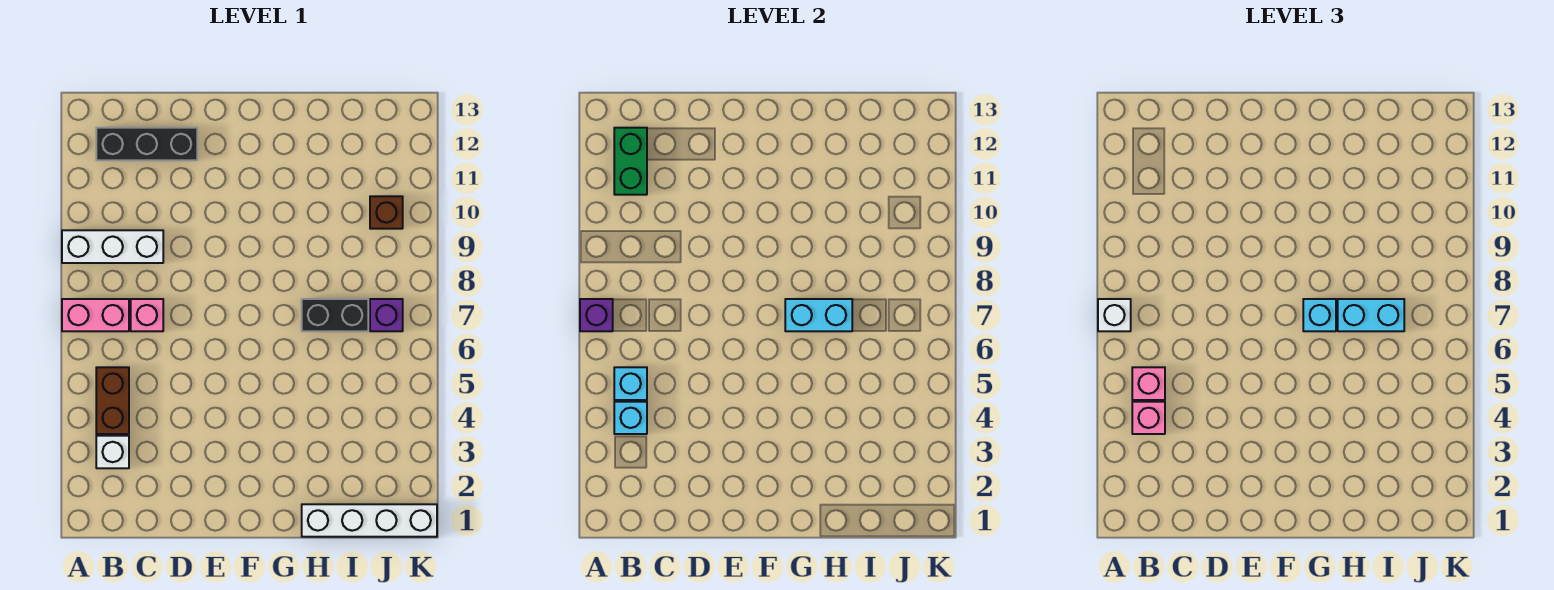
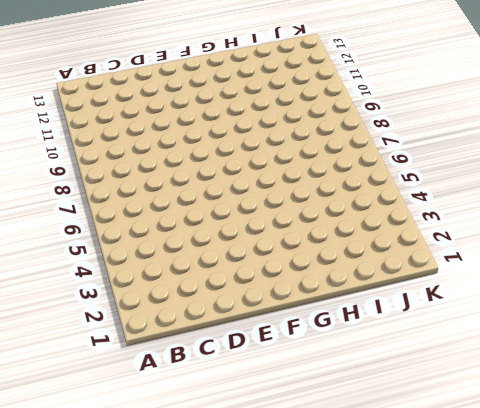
none -> pink 1x2 brick [62,299,129,331]
none -> white 1x3 brick [62,230,163,263]
none -> white 1x1 brick [96,436,129,468]

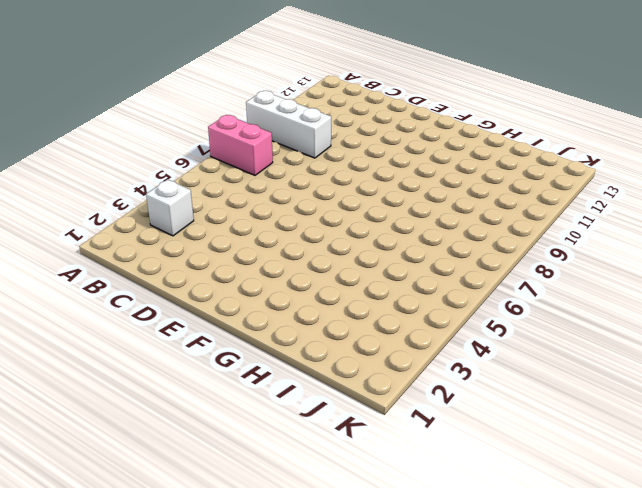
none -> brown 1x2 brick [96,367,129,434]
none -> black 1x3 brick [96,128,197,160]
none -> pink 1x1 brick [131,299,163,331]

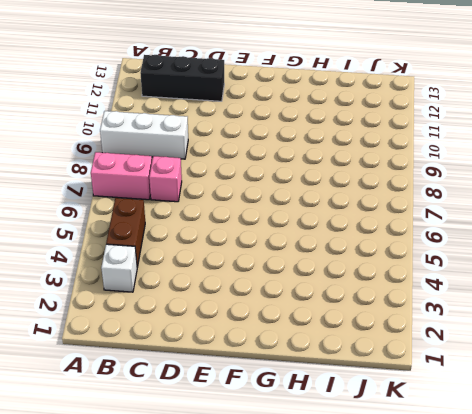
none -> white 1x4 brick [302,504,437,537]
none -> black 1x2 brick [302,299,368,331]
none -> purple 1x1 brick [370,299,403,331]

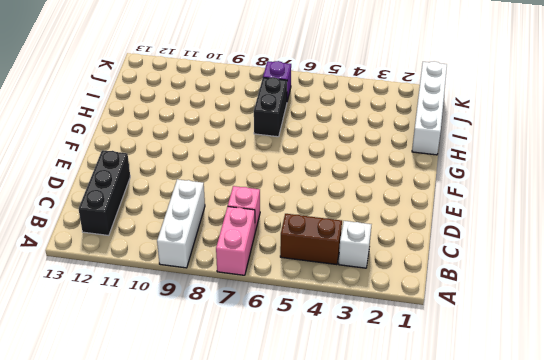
none -> brown 1x1 brick [370,196,403,229]
none -> purple 1x1 brick [580,299,613,331]
none -> cyan 1x1 brick [614,402,647,434]

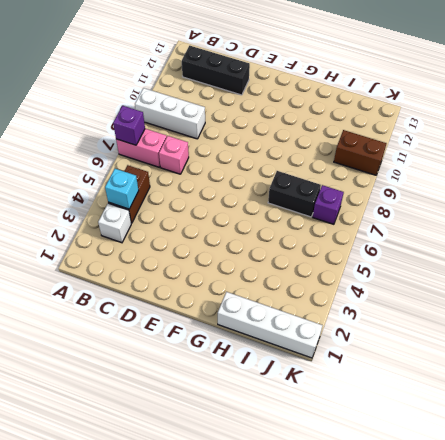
brown 1x2 brick [334,130,387,175] -> brown 1x1 brick [370,196,403,229]
none -> cyan 1x1 brick [614,367,647,400]
none -> green 1x2 brick [614,128,647,195]
none -> cyan 1x2 brick [785,299,852,331]

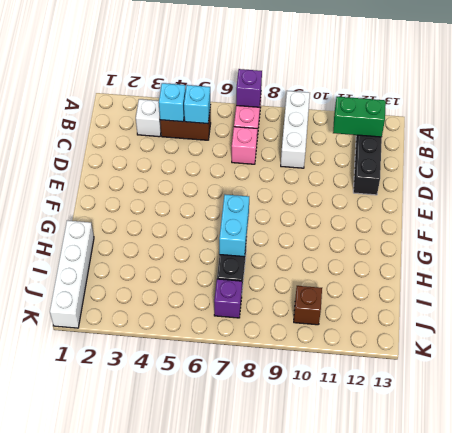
none -> white 1x1 brick [1098,299,1131,331]
none -> pink 1x1 brick [1132,402,1165,434]
none -> pink 1x1 brick [1132,367,1165,400]

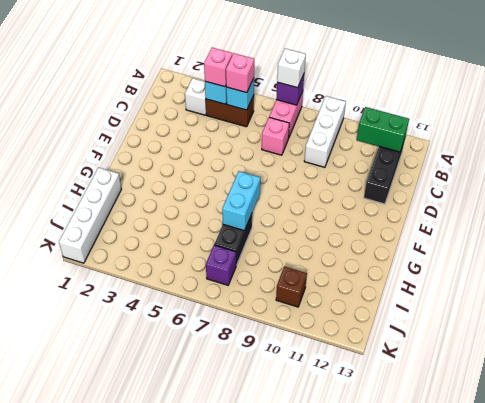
none -> cyan 1x1 brick [1303,299,1336,331]
none -> cyan 1x2 brick [1338,299,1404,331]

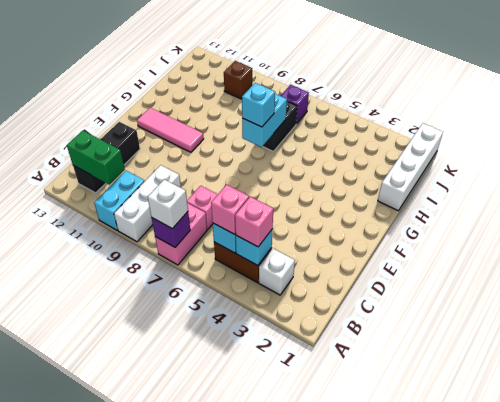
cyan 1x2 brick [94,171,145,231] -> cyan 1x2 brick moved to [1338,299,1404,331]
pink 1x3 tile [137,108,204,152] -> none

